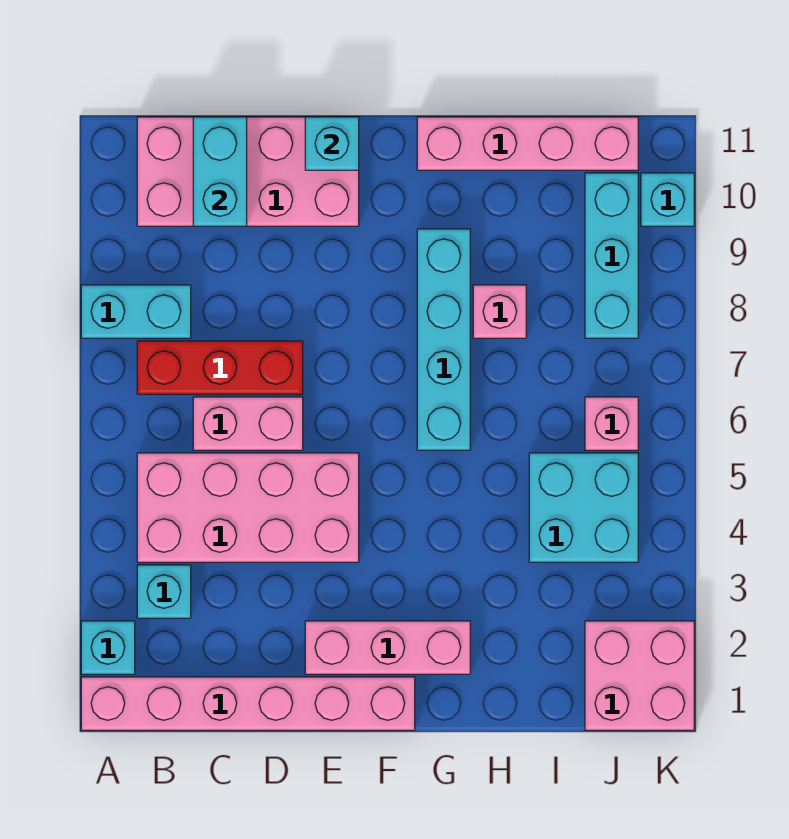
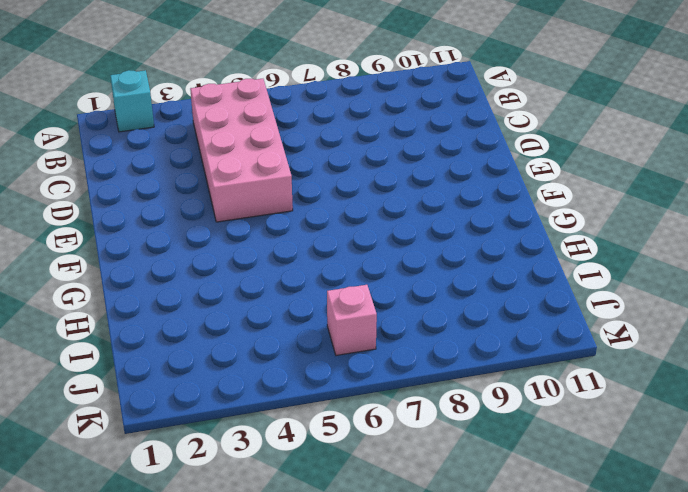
none -> pink 1x6 brick [81,677,415,730]
none -> cyan 1x2 brick [81,285,191,338]
none -> cyan 1x1 brick [137,565,191,618]

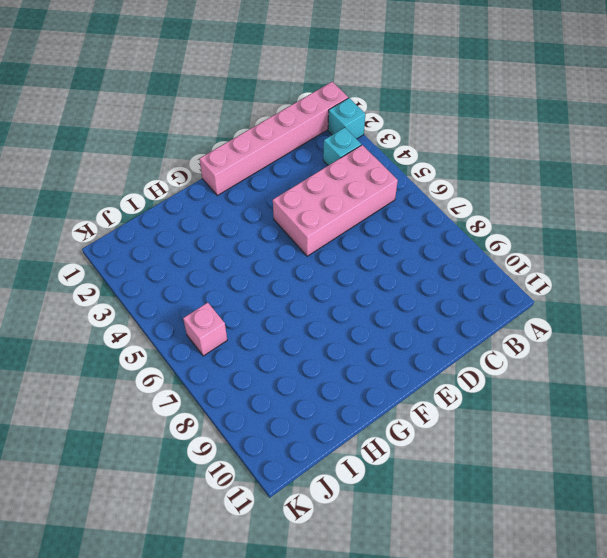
none -> cyan 1x2 brick [81,285,191,338]
none -> red 1x3 brick [137,341,303,394]
none -> pink 2x4 brick [137,117,359,226]

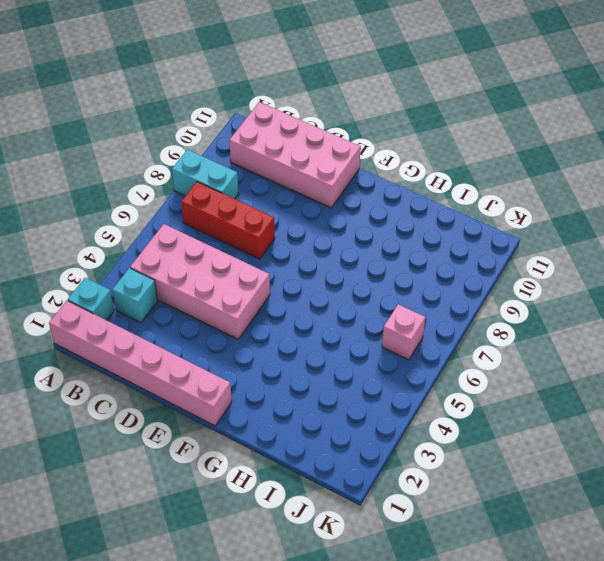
none -> pink 1x2 brick [193,397,303,450]
none -> pink 1x3 brick [305,621,470,674]
none -> cyan 1x4 brick [417,229,470,450]

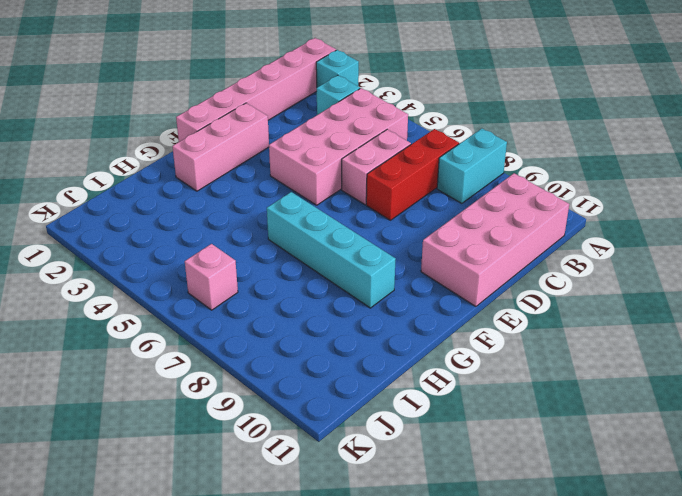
none -> pink 1x4 brick [417,117,638,170]
none -> pink 1x1 brick [473,285,526,338]
none -> cyan 2x2 brick [529,453,638,562]

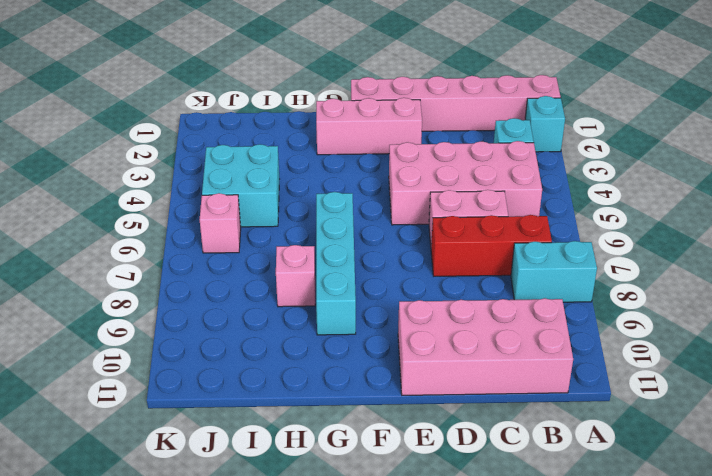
none -> pink 1x4 brick [417,117,638,170]
none -> pink 2x2 brick [585,621,694,730]
none -> cyan 1x3 brick [585,173,638,338]

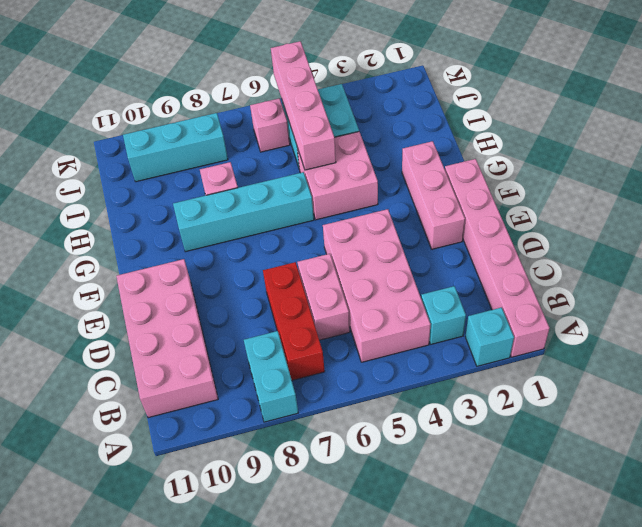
pink 2x2 brick [297,132,378,220] -> pink 2x2 brick moved to [585,621,694,730]
pink 1x4 brick [271,41,336,170] -> pink 1x4 brick moved to [417,117,638,170]
none -> cyan 1x1 brick [641,173,694,226]
none -> cyan 1x2 brick [193,117,247,226]
none -> cyan 1x1 brick [305,117,359,170]

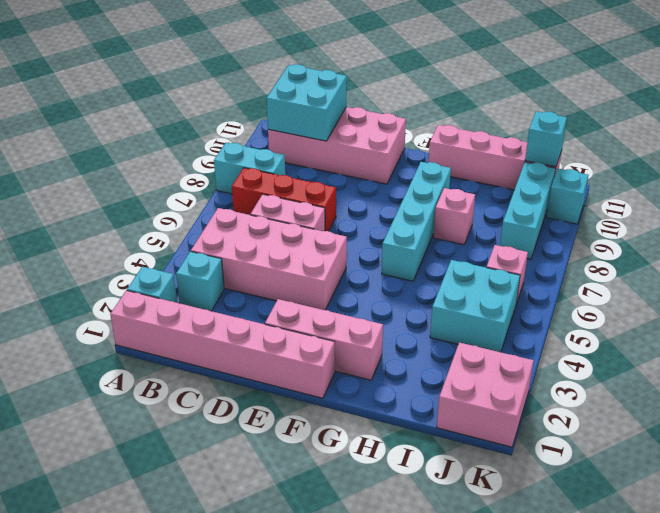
cyan 2x2 brick [266,64,347,141] -> cyan 1x2 brick [193,117,247,226]
cyan 1x1 brick [525,111,567,167] -> cyan 1x1 brick moved to [305,117,359,170]

